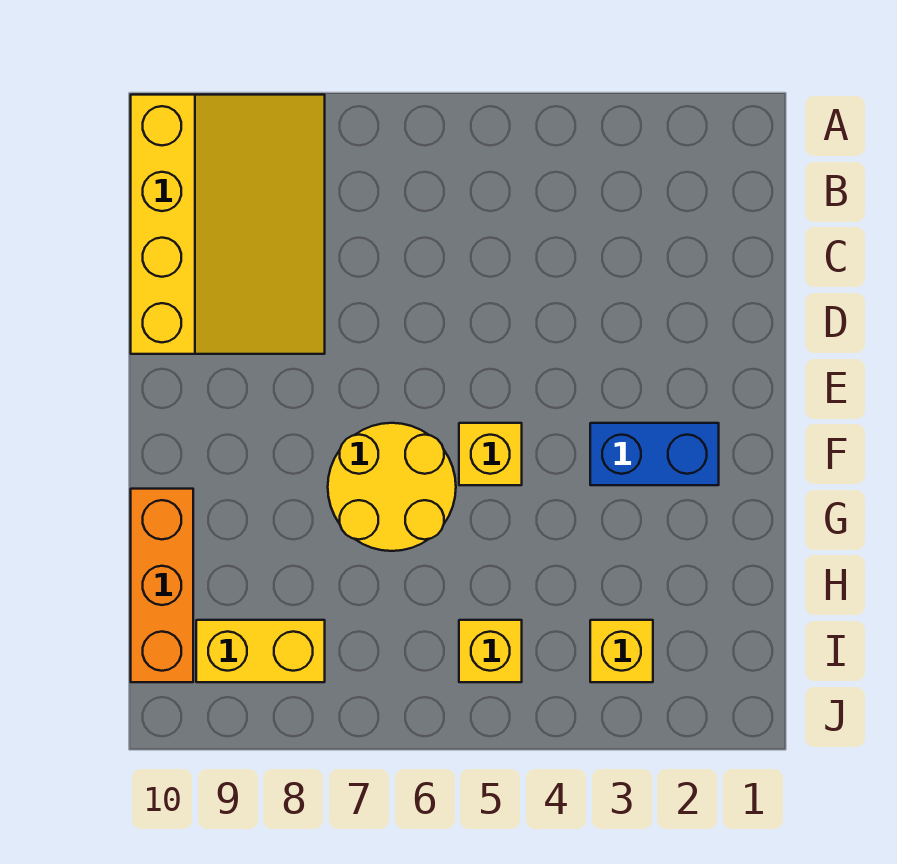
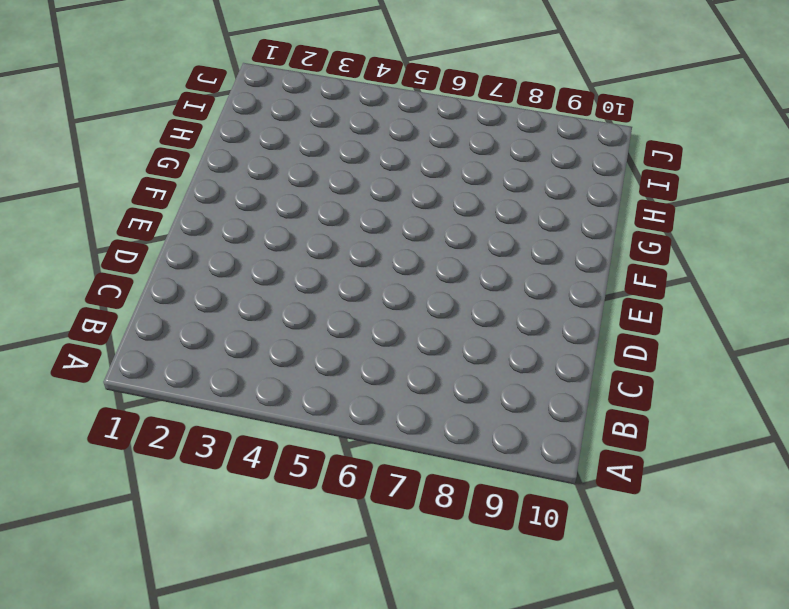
none -> yellow 3x4 slope [131,95,325,354]
none -> blue 1x2 brick [590,423,719,485]

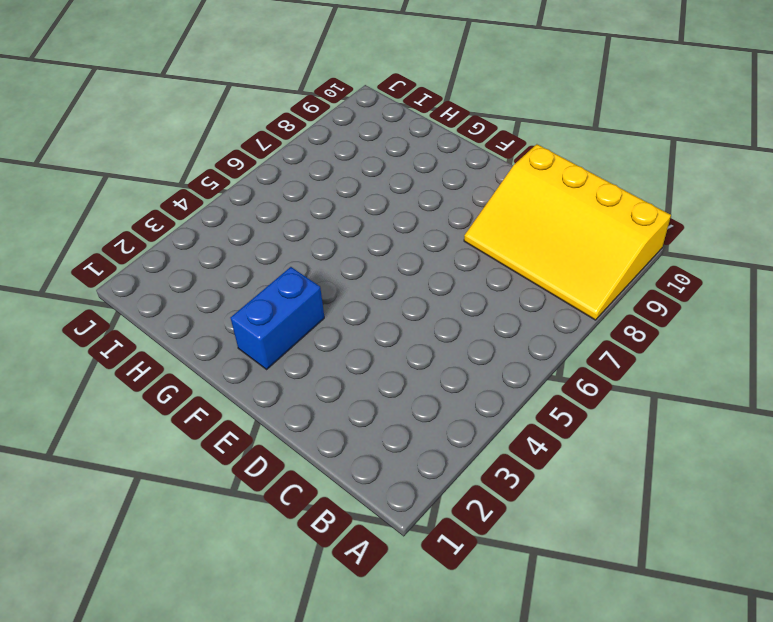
none -> yellow 1x1 brick [459,423,522,485]
none -> yellow 2x2 round brick [328,423,456,551]

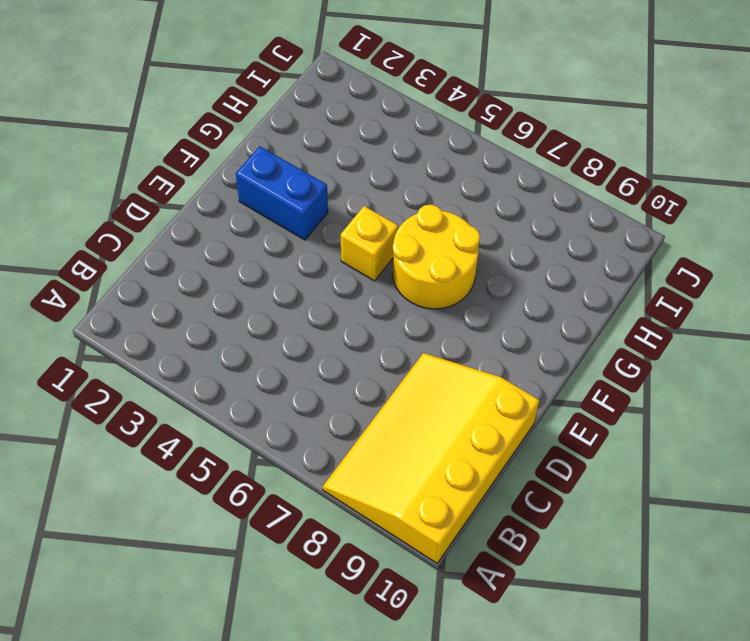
none -> orange 1x3 brick [131,489,193,682]
none -> yellow 1x1 brick [590,620,653,682]

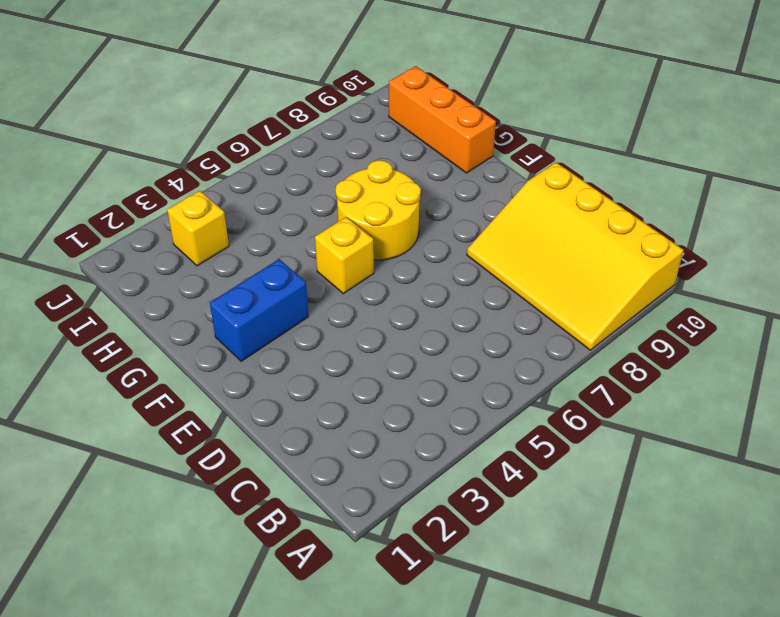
none -> yellow 1x1 brick [459,620,522,682]
none -> yellow 1x2 brick [196,620,325,682]

